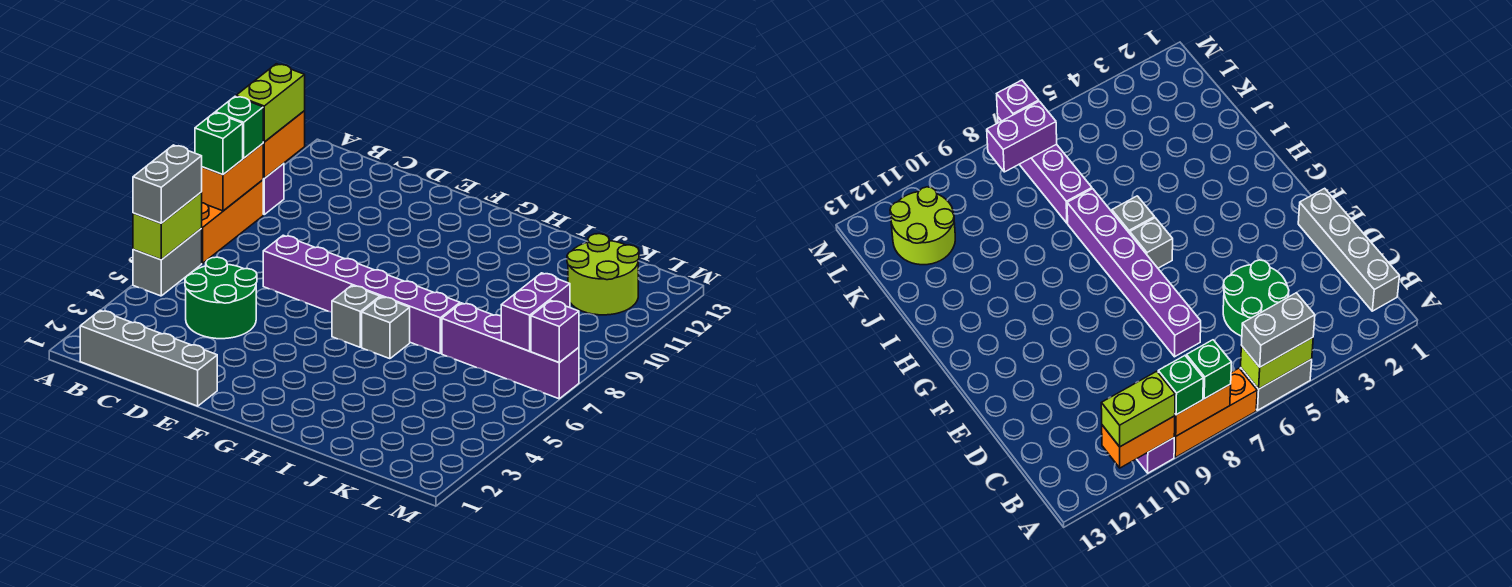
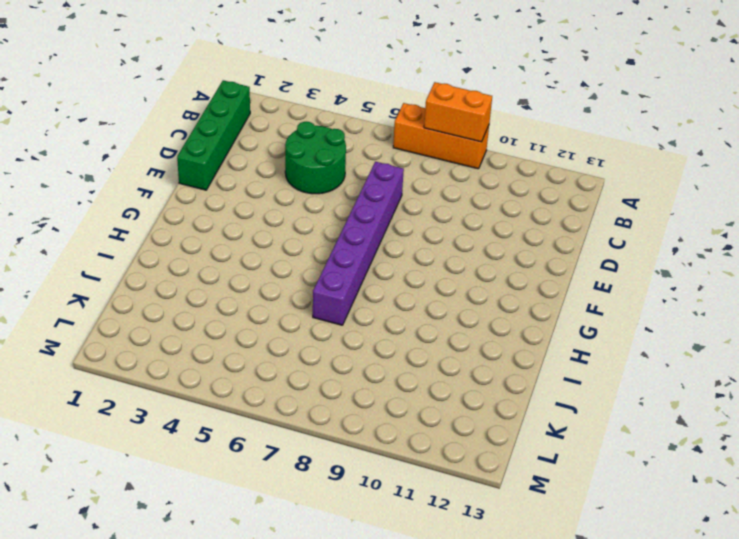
green 1x4 brick [177,80,250,190] -> grey 1x4 brick [80,310,217,406]
none -> grey 1x2 brick [133,229,202,296]
none -> purple 1x1 brick [263,163,284,214]
none -> grey 1x1 brick [332,285,380,347]

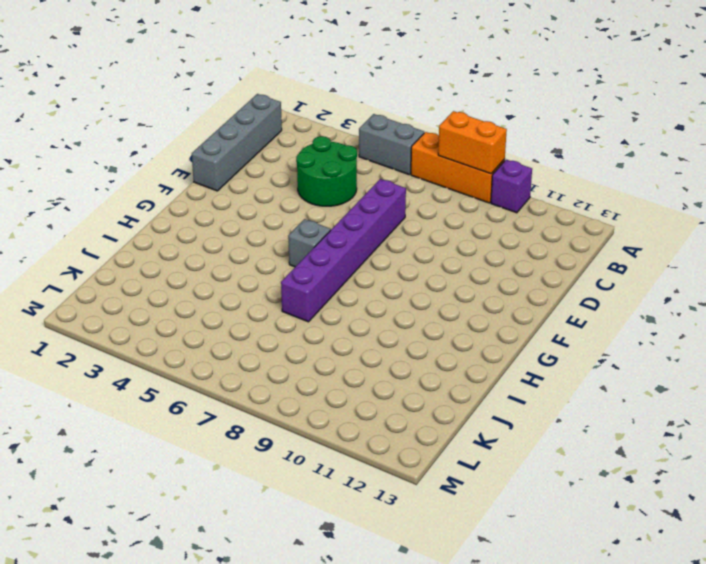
none -> grey 1x1 brick [362,297,410,359]
none -> purple 1x4 brick [442,303,579,399]
none -> lime 2x2 round brick [567,234,639,315]

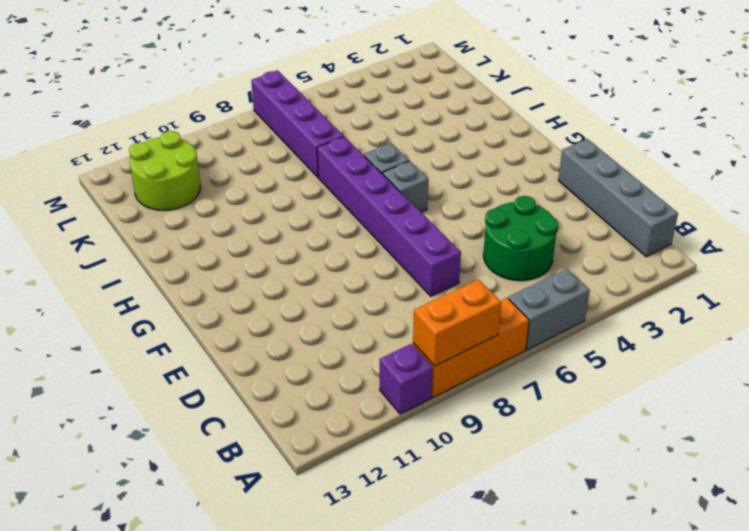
none -> lime 1x2 brick [133,192,202,260]
none -> orange 1x2 brick [263,111,305,178]
none -> purple 1x2 brick [501,273,570,351]

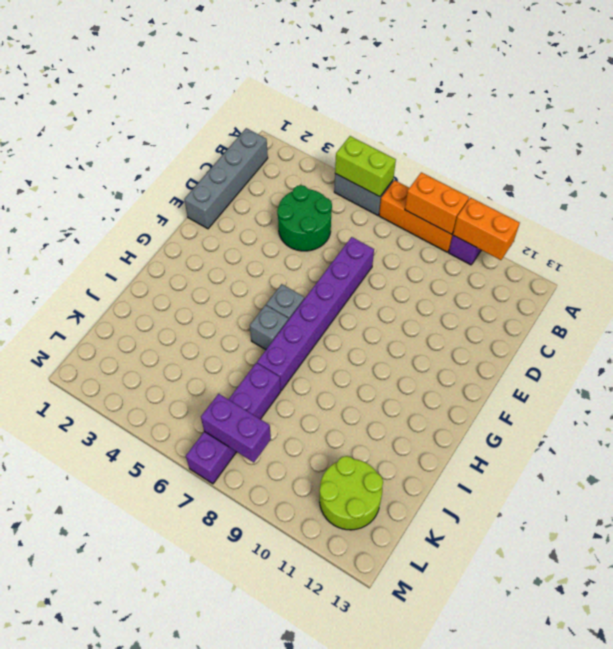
none -> purple 1x1 brick [531,301,579,362]
none -> grey 1x2 brick [133,145,202,223]
none -> green 1x1 brick [195,113,243,175]

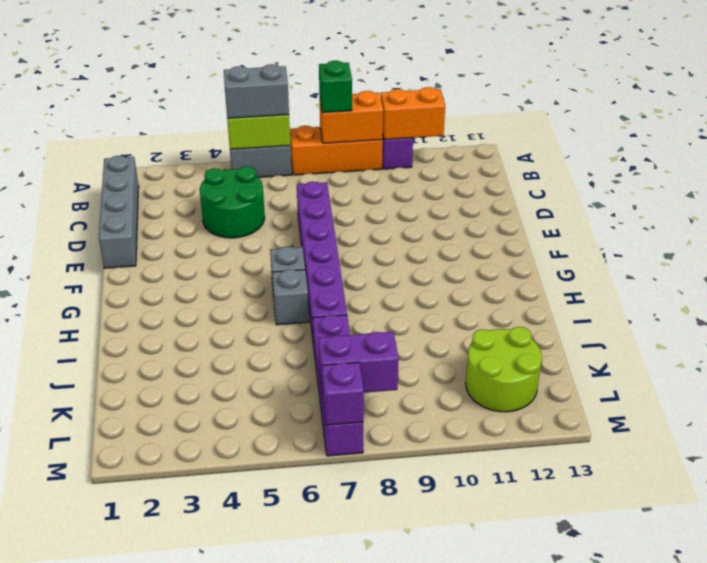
none -> green 1x1 brick [215,96,263,158]
none -> lime 1x2 brick [236,64,305,142]

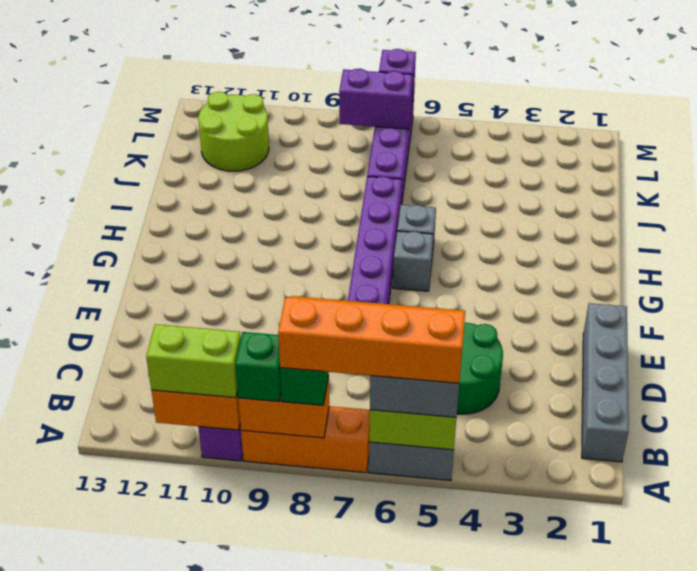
orange 2x4 slope [278,296,465,383] -> none

